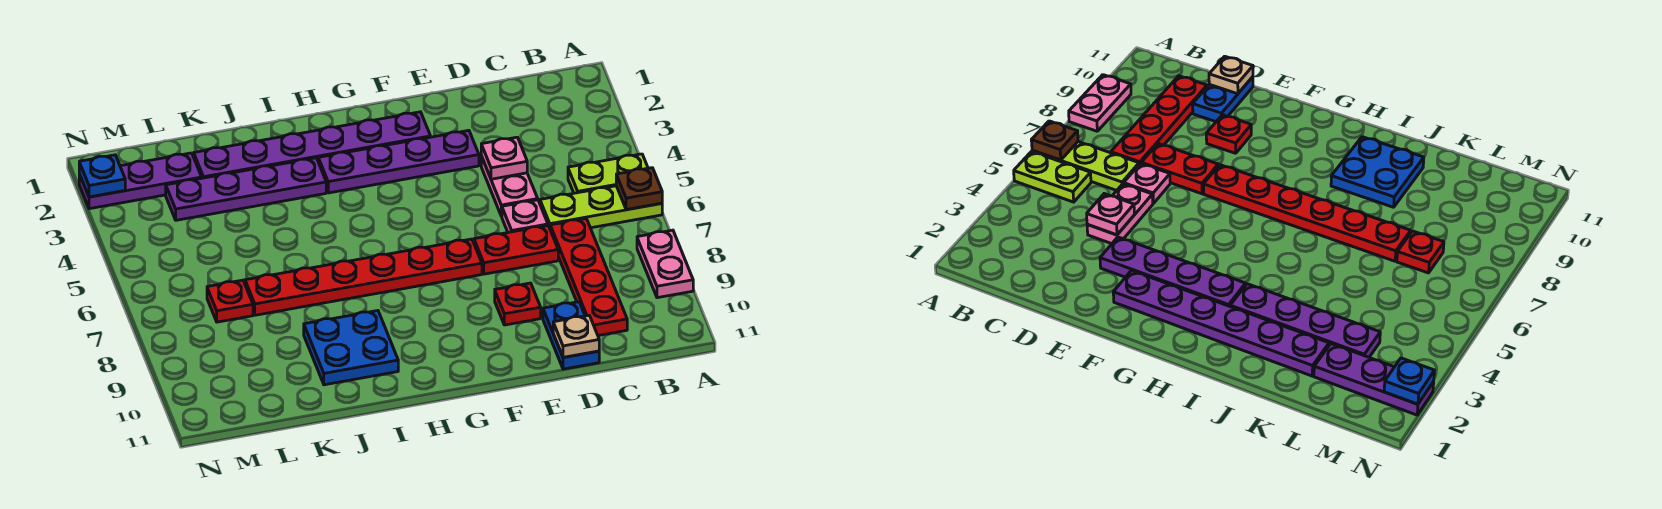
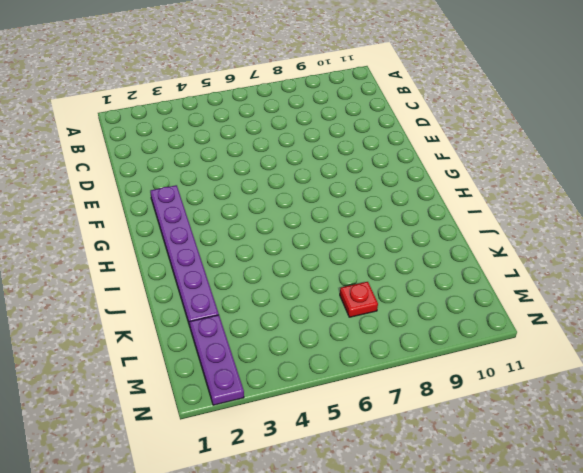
none -> lime 1x2 plate [568,154,648,193]
none -> lime 1x3 plate [540,186,662,228]
none -> pink 1x2 plate [637,230,693,298]

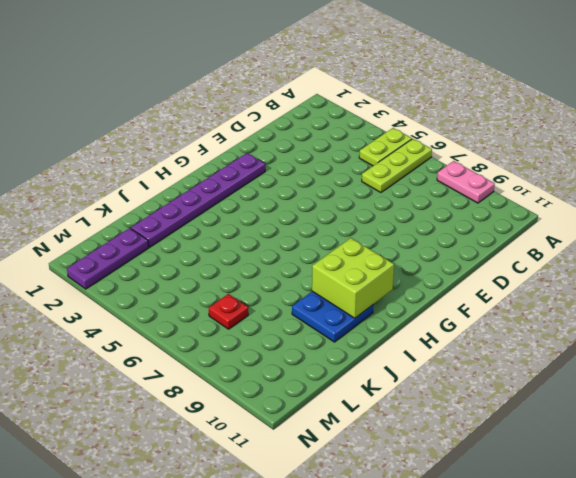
lime 2x2 brick [312,238,394,318] -> none
none -> red 1x4 plate [550,219,627,336]
none -> pink 1x2 plate [481,156,538,216]
none -> pink 1x1 plate [502,200,548,232]

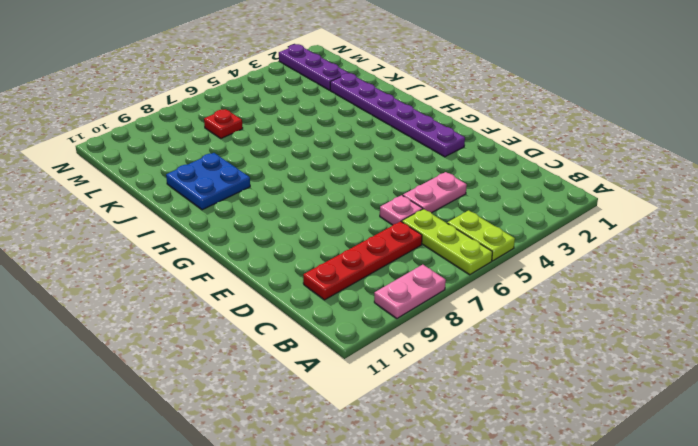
none -> red 1x2 plate [474,225,558,274]
none -> blue 1x2 plate [543,302,599,369]
none -> purple 1x4 plate [318,130,479,193]

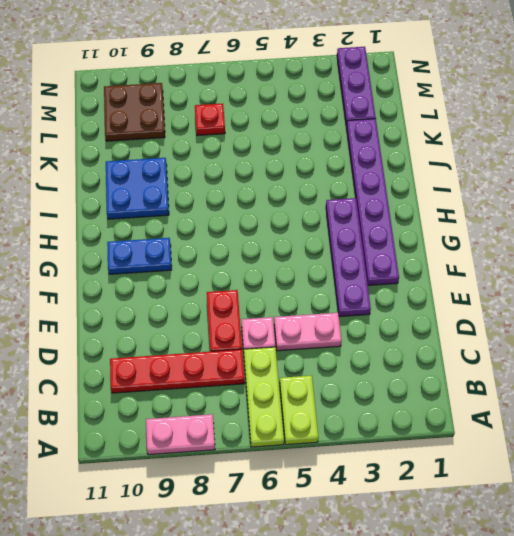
blue 1x2 plate [107,238,172,274] -> blue 1x2 plate moved to [543,302,599,369]
brown 2x2 plate [104,83,165,141] -> none
none -> red 1x1 plate [495,283,541,325]
none -> red 1x6 plate [245,239,482,315]
none -> purple 1x4 plate [166,158,326,220]

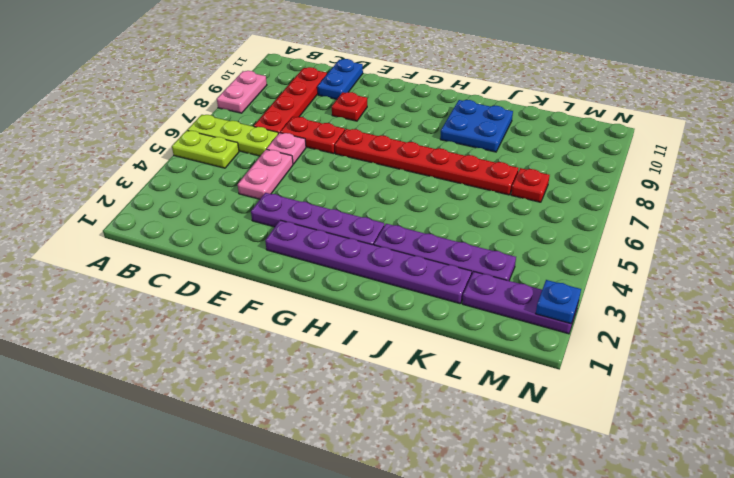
none -> brown 1x1 plate [616,168,662,210]
none -> pink 1x1 plate [481,137,527,179]
none -> tan 1x1 plate [553,315,599,357]

